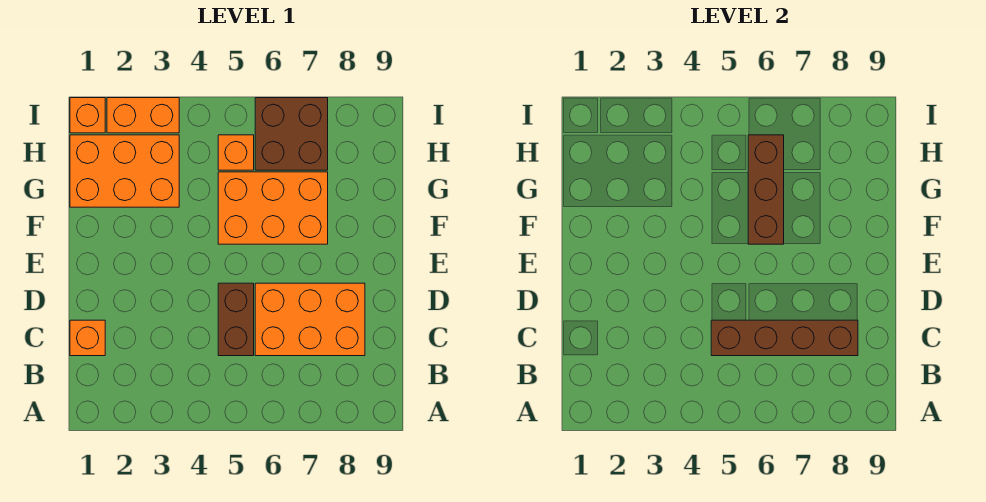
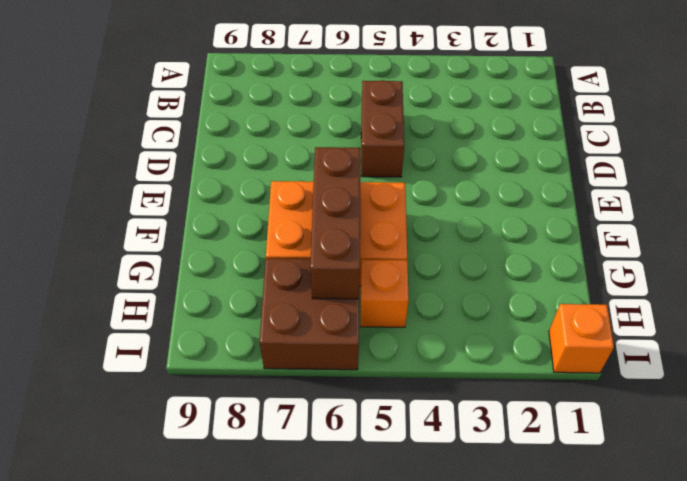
none -> orange 1x1 brick [70,320,105,356]
none -> orange 2x3 brick [255,283,365,356]

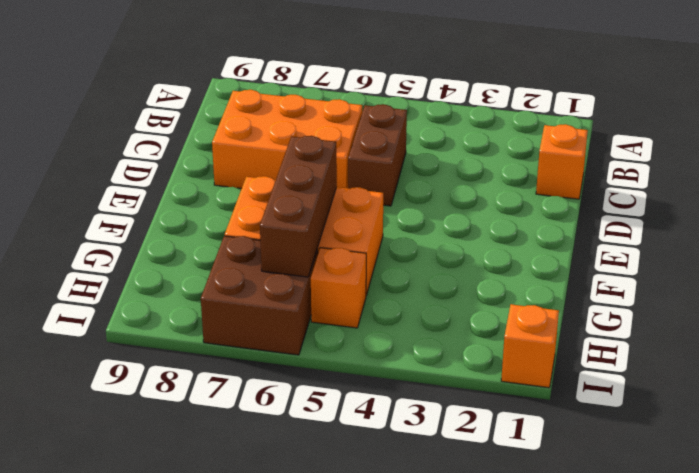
none -> orange 2x3 brick [70,135,179,207]
none -> orange 1x2 brick [107,98,179,133]

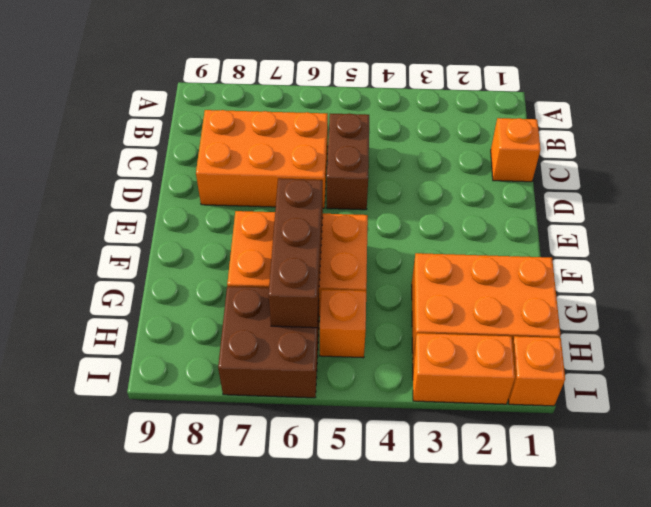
none -> brown 1x4 brick [711,320,858,356]

